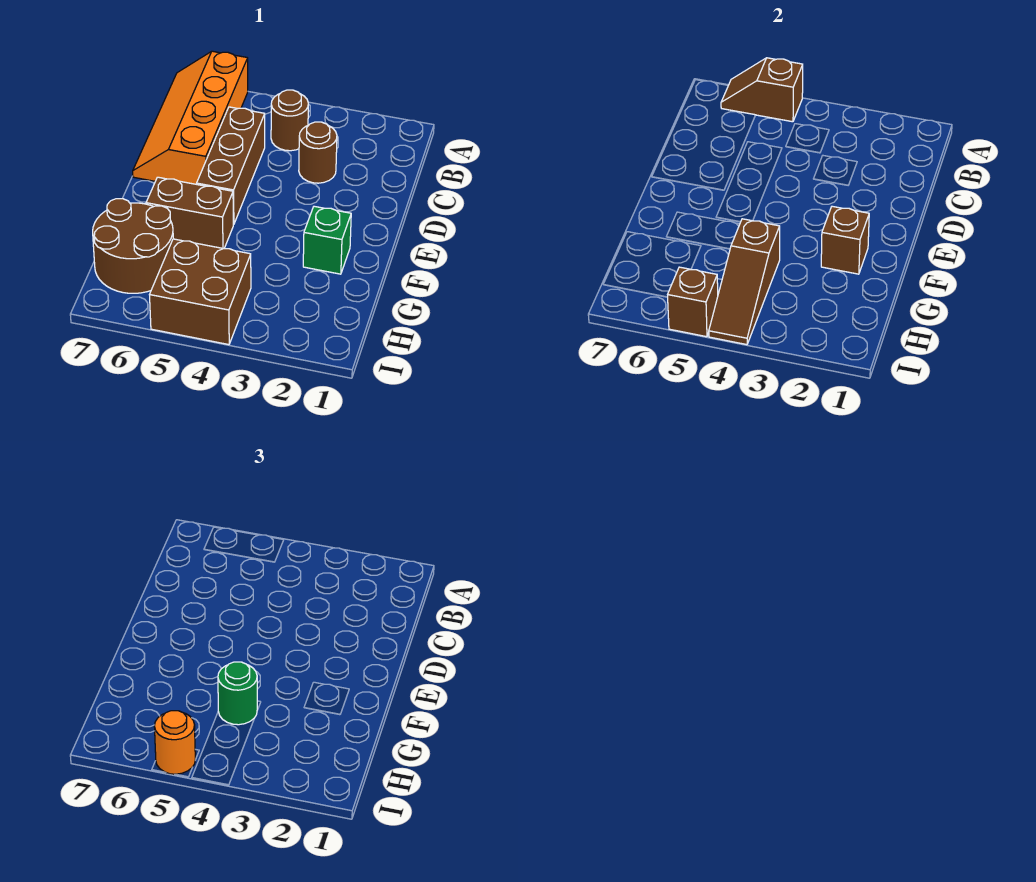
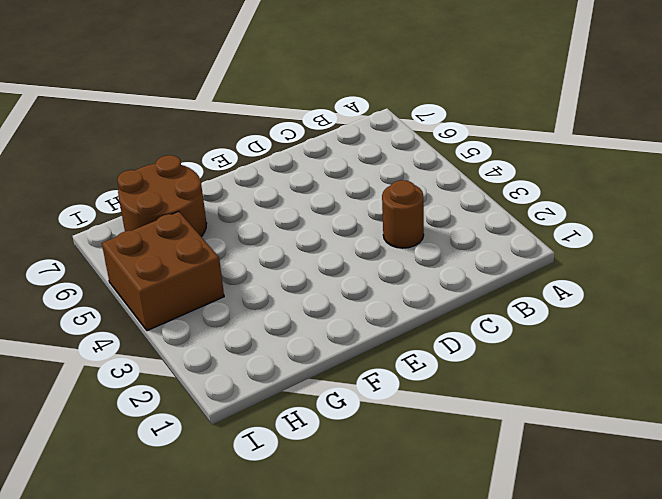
none -> orange 2x4 slope [133,51,248,184]
none -> brown 1x1 round brick [271,90,308,151]
none -> brown 1x3 brick [197,107,265,225]

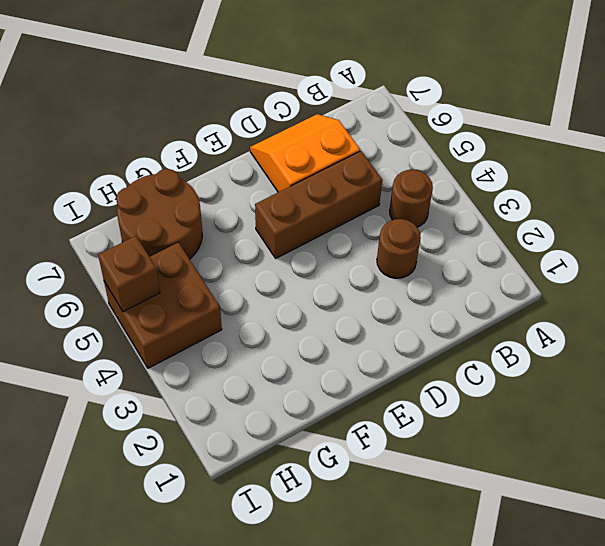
orange 2x2 slope [250,114,360,192] -> orange 2x4 slope [133,51,248,184]
none -> green 1x1 brick [303,206,351,274]
none -> brown 1x2 brick [146,177,233,249]
none -> brown 1x2 slope [721,58,803,122]

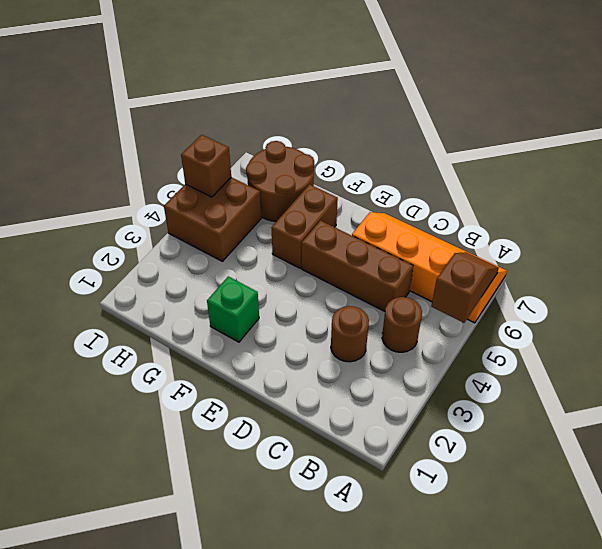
none -> brown 1x1 brick [821,206,869,274]
none -> brown 1x3 slope [709,219,780,345]
none -> green 1x1 round brick [218,662,257,725]

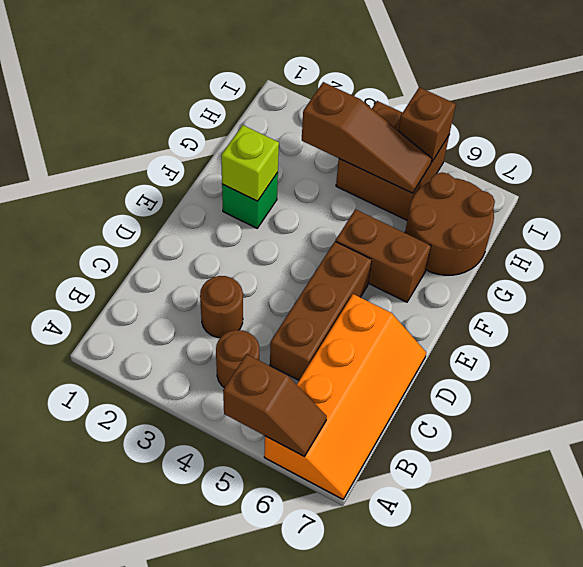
lime 1x1 brick [221,125,279,201] -> brown 1x1 brick [821,206,869,274]
brown 1x3 slope [302,82,432,193] -> brown 1x3 slope turned to [709,219,780,345]
none -> green 1x1 round brick [218,662,257,725]
none -> orange 1x1 round brick [154,711,195,774]

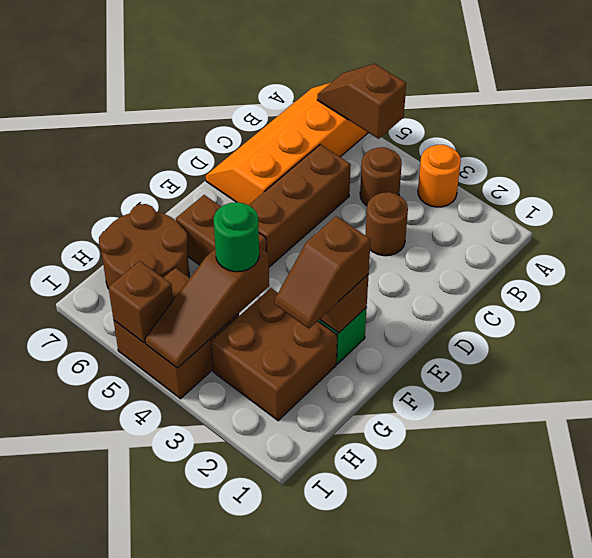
orange 1x1 round brick [418,145,461,207] -> orange 1x1 round brick moved to [154,711,195,774]
brown 1x2 slope [275,216,371,329] -> none
brown 2x2 brick [211,288,337,421] -> none

